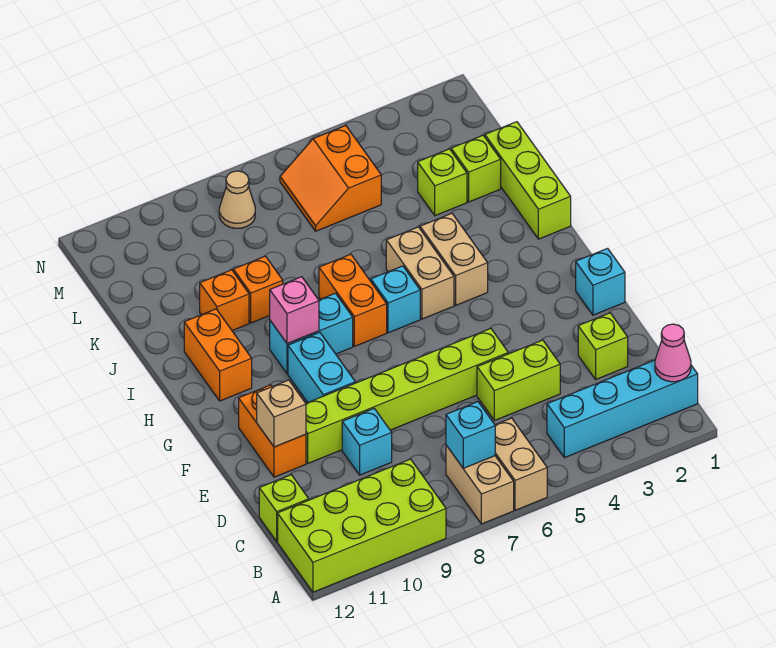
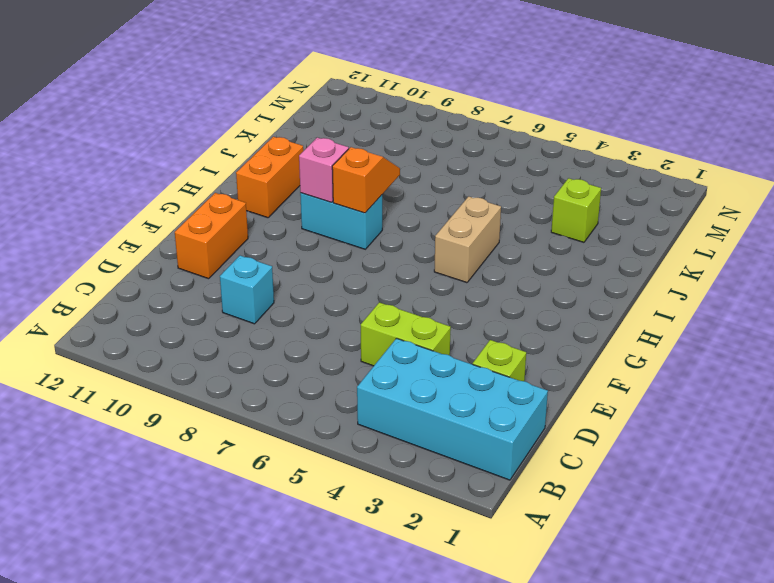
cyan 2x4 brick [357,338,548,480] -> cyan 1x4 brick [547,360,698,458]
orange 1x2 slope [332,147,400,213] -> none
none -> tan 1x2 brick [495,418,547,510]
none -> tan 1x2 brick [446,445,514,524]
none -> lime 2x4 brick [278,459,446,592]

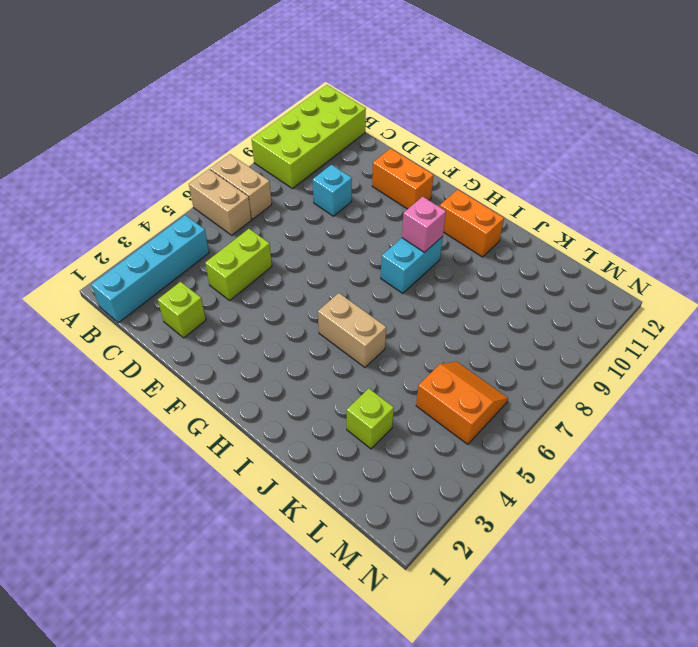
none -> lime 1x1 brick [259,475,309,541]
none -> lime 1x6 brick [306,329,508,463]
none -> cyan 1x1 brick [576,248,625,315]

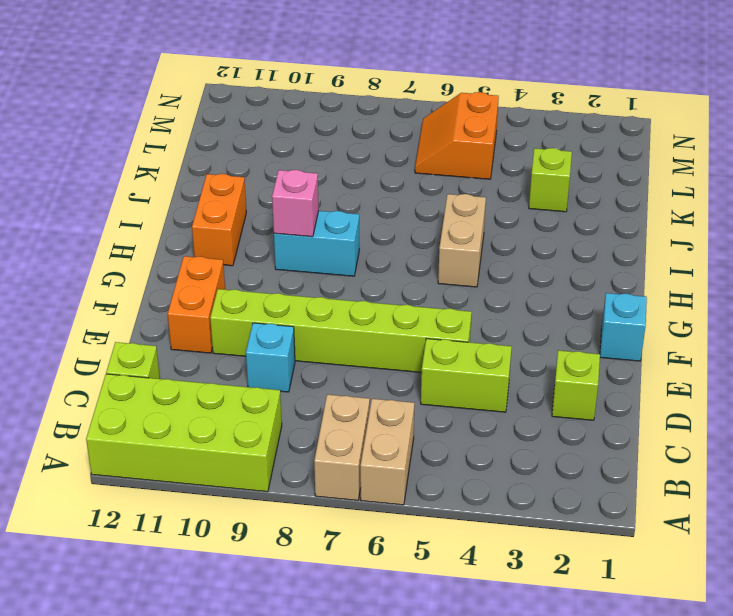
none -> cyan 1x4 brick [547,360,698,458]
none -> cyan 1x2 brick [288,332,355,403]
none -> tan 1x2 brick [420,213,488,305]

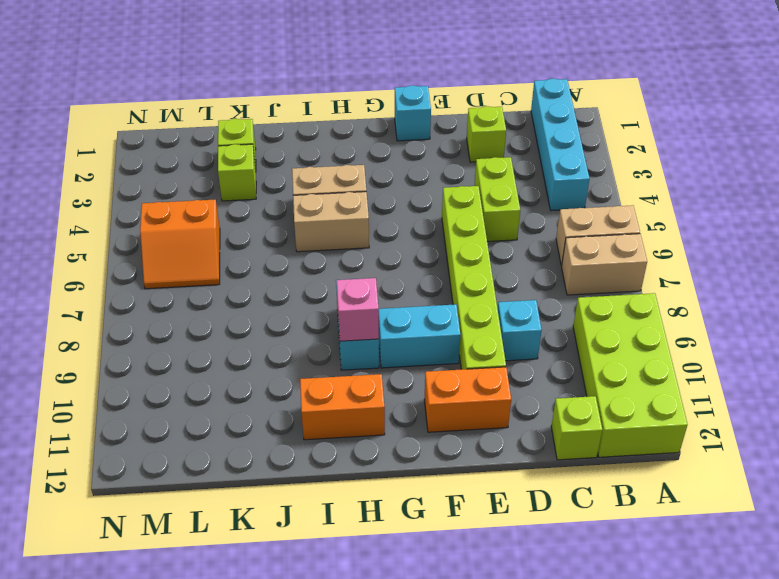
none -> cyan 1x1 brick [371,266,420,333]
none -> orange 1x2 brick [319,254,387,346]
none -> lime 1x3 brick [485,122,571,239]

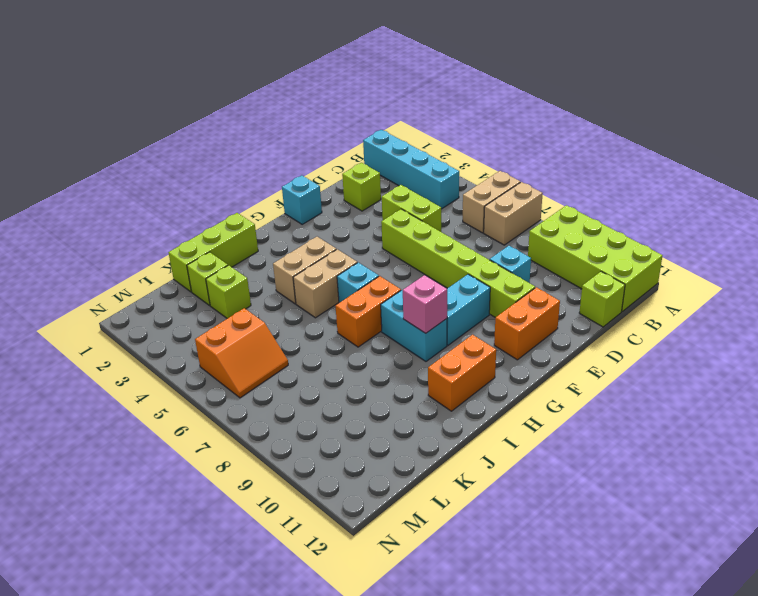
none -> orange 1x1 brick [233,256,283,323]
none -> orange 1x1 brick [200,270,249,331]
none -> tan 1x1 cone [219,171,255,228]

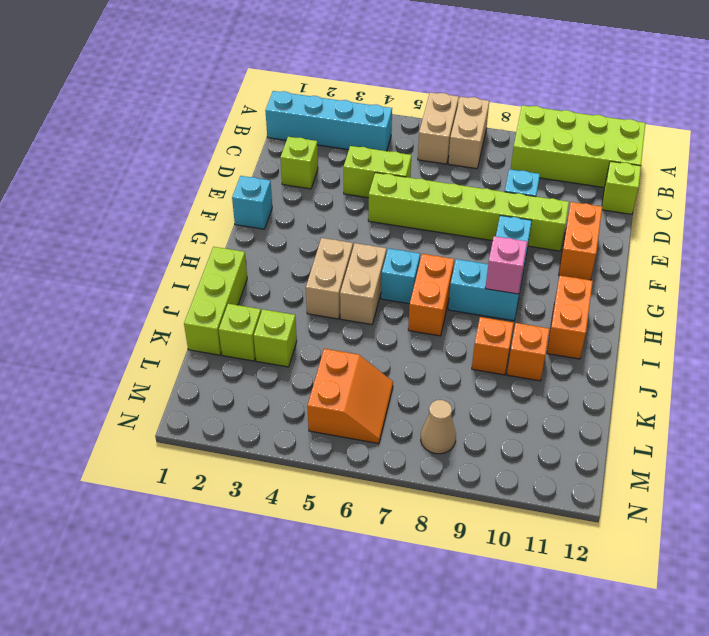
none -> pink 1x1 cone [655,324,691,382]
none -> cyan 1x1 brick [446,402,495,468]
none -> tan 1x1 brick [257,380,306,447]

